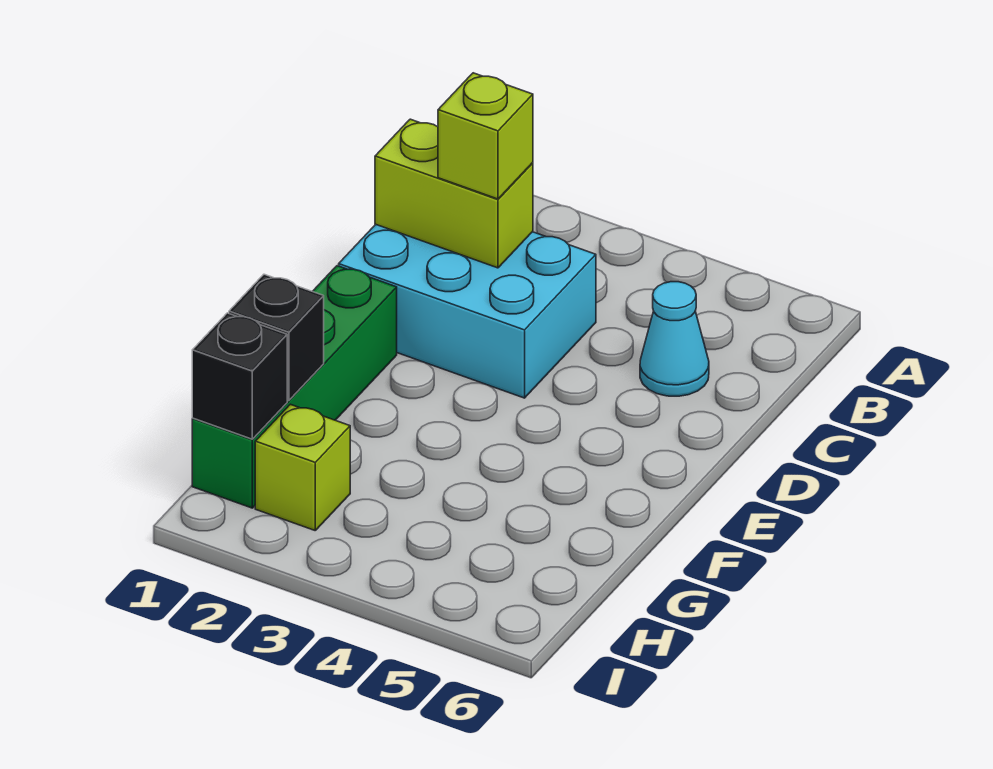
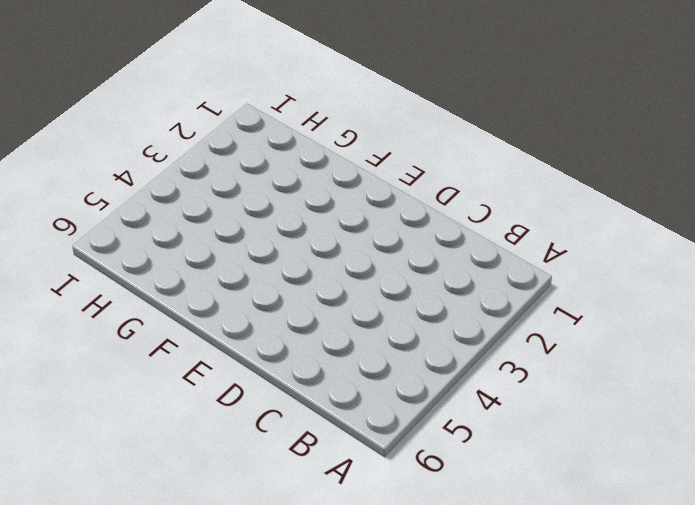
none -> cyan 2x3 brick [339,225,596,398]
none -> cyan 1x1 cone [640,282,709,396]

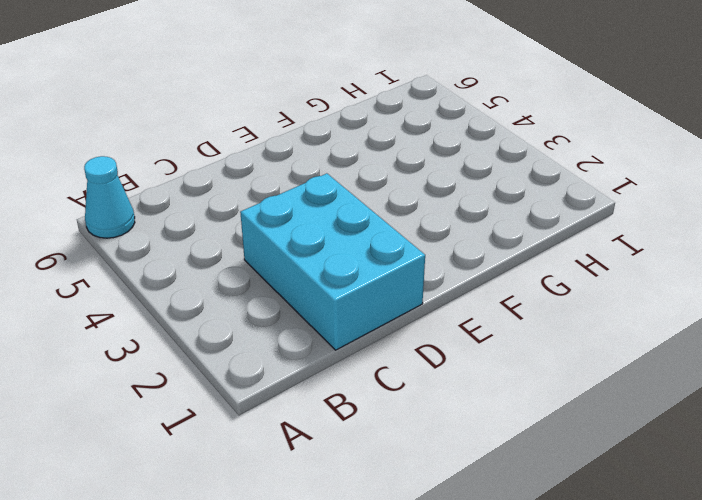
cyan 1x1 cone [84,156,135,238] -> cyan 1x1 cone moved to [640,282,709,396]
none -> green 1x4 brick [192,266,397,508]
none -> lime 1x1 brick [255,404,350,530]

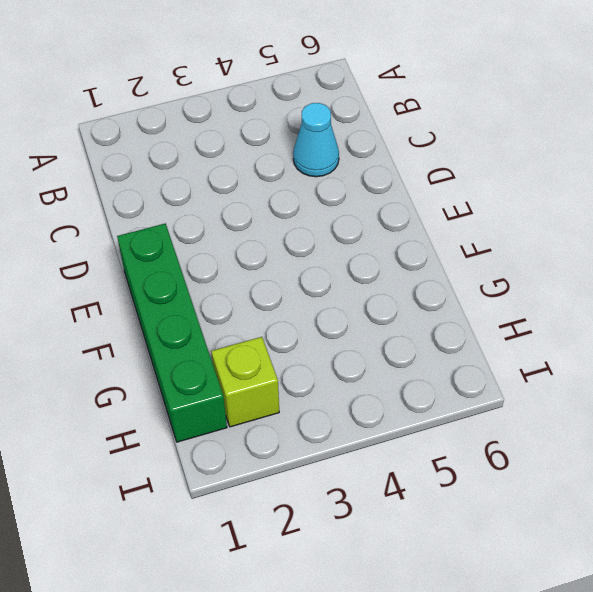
none -> cyan 2x3 brick [339,225,596,398]
none -> lime 1x2 brick [375,119,533,268]

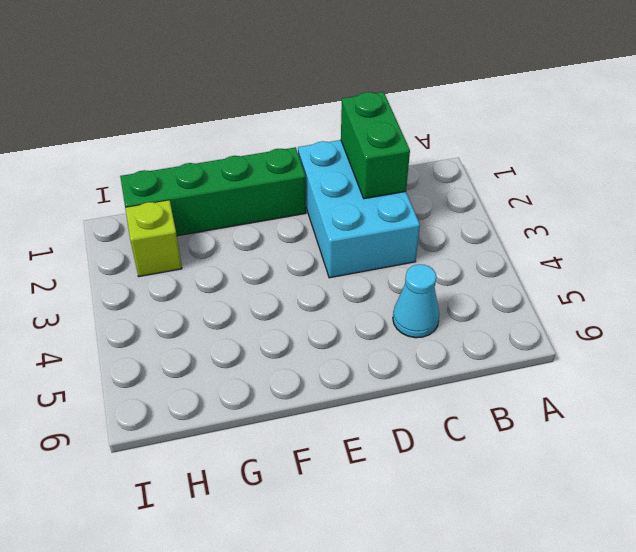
green 1x2 brick [341,92,410,199] -> lime 1x2 brick [375,119,533,268]
none -> black 1x1 brick [229,274,324,401]
none -> black 1x1 brick [192,313,287,439]

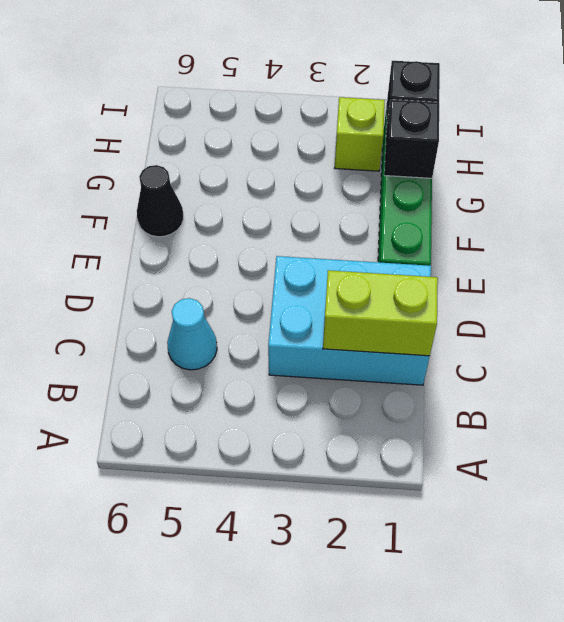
black 1x1 cone [137,165,183,237] -> none
none -> lime 1x1 brick [438,73,533,199]

